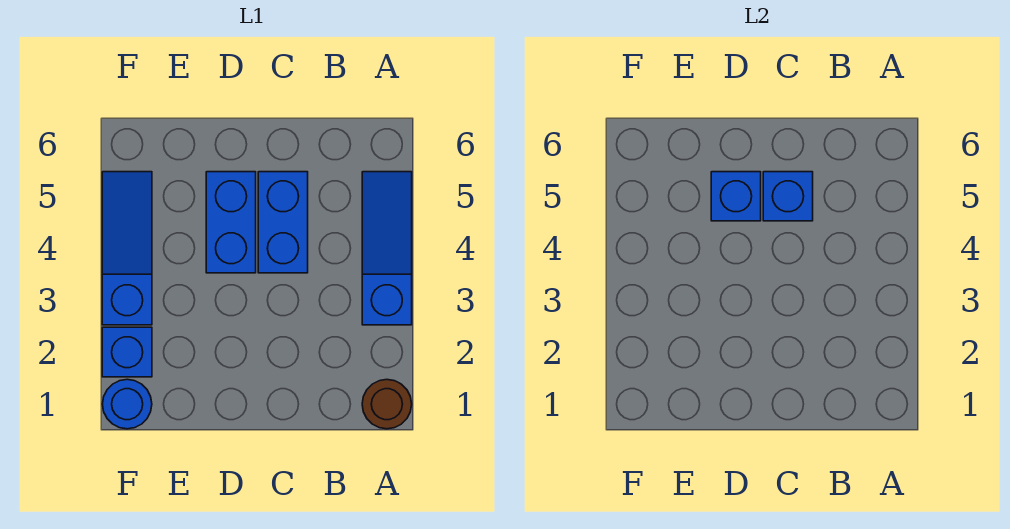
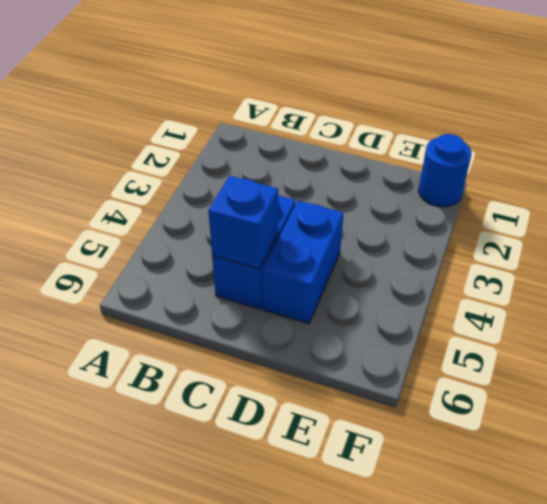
none -> brown 1x1 round brick [362,380,412,429]
none -> blue 1x3 slope [362,172,412,325]

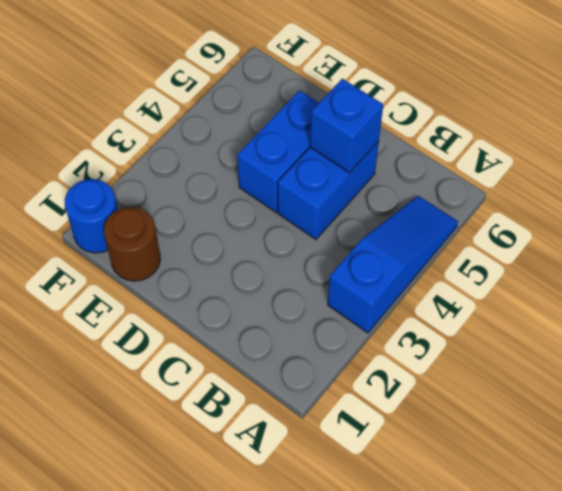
brown 1x1 round brick [104,207,160,281] -> brown 1x1 round brick moved to [362,380,412,429]
none -> blue 1x1 brick [102,327,152,377]
none -> blue 1x3 slope [102,172,152,325]

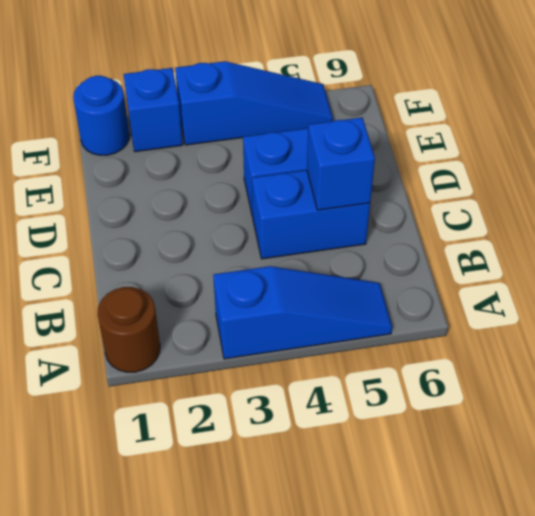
none -> blue 1x1 brick [711,172,761,221]

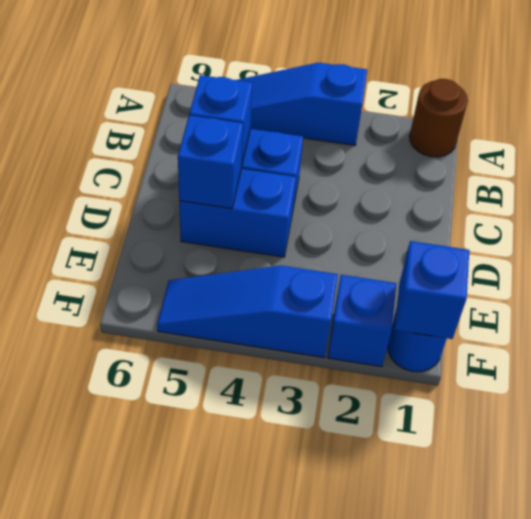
blue 1x1 brick [395,241,469,339] -> none

